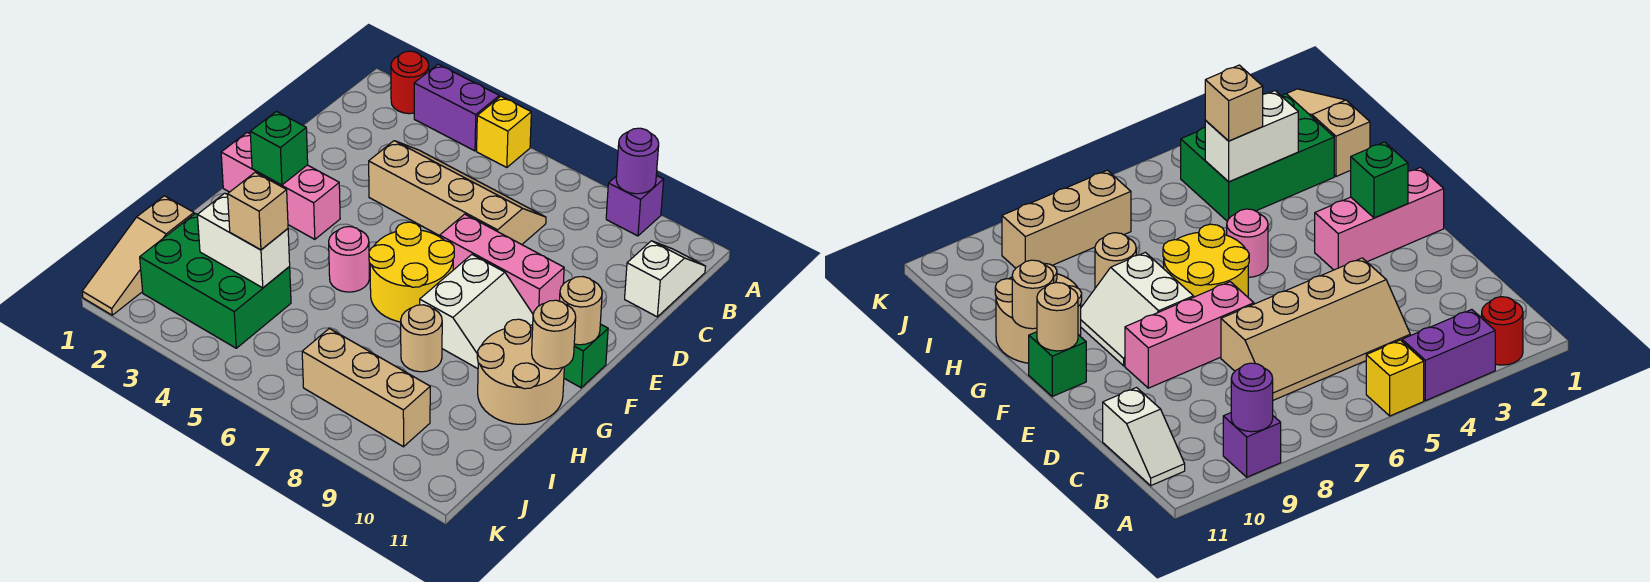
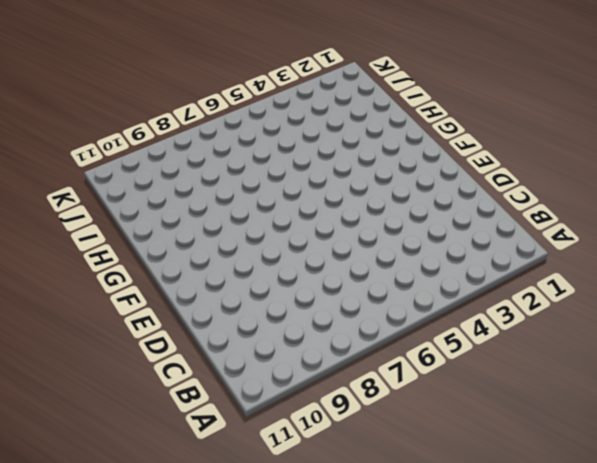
none -> red 1x1 round brick [391,51,429,114]
none -> purple 1x2 brick [414,64,499,151]
none -> yellow 1x1 brick [477,97,531,168]

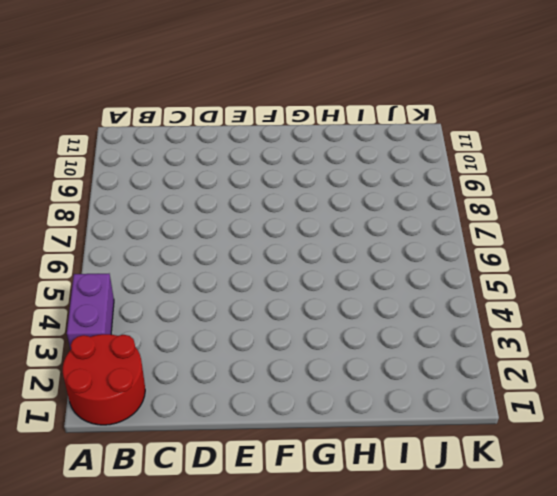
red 2x2 round brick [63,334,145,425] -> red 1x1 round brick [391,51,429,114]
none -> yellow 1x1 brick [477,97,531,168]
none -> purple 1x1 brick [606,175,664,236]
none -> white 1x2 slope [625,241,706,317]

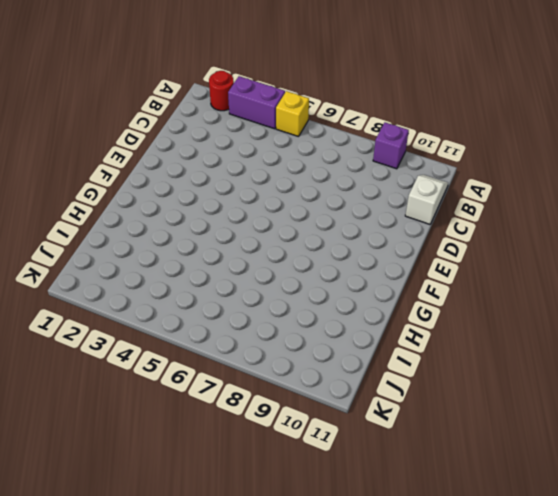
none -> tan 2x4 slope [369,141,546,244]
none -> pink 1x3 brick [440,214,564,314]
none -> pink 1x3 brick [221,133,340,239]

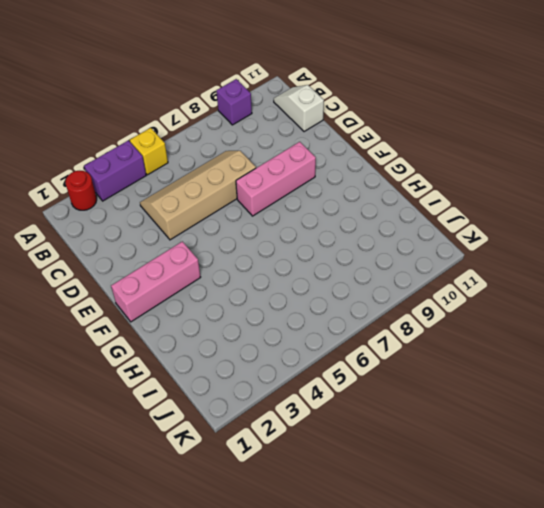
none -> yellow 2x2 round brick [369,222,454,322]
none -> white 2x2 slope [420,255,533,369]
none -> green 1x1 brick [564,324,608,388]

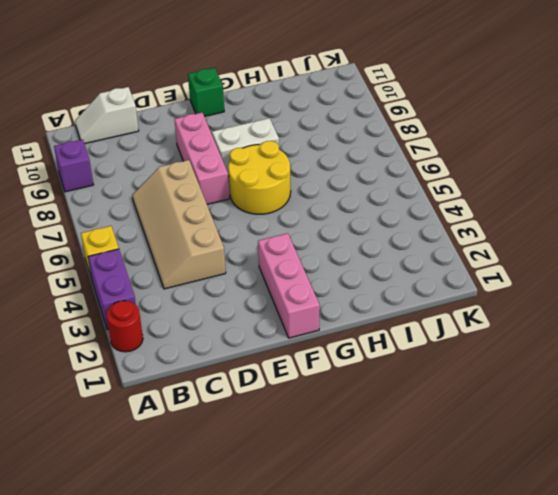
none -> pink 1x1 round brick [329,227,369,292]
none -> tan 2x2 round brick [477,319,564,424]
none -> tan 1x1 round brick [401,305,442,372]

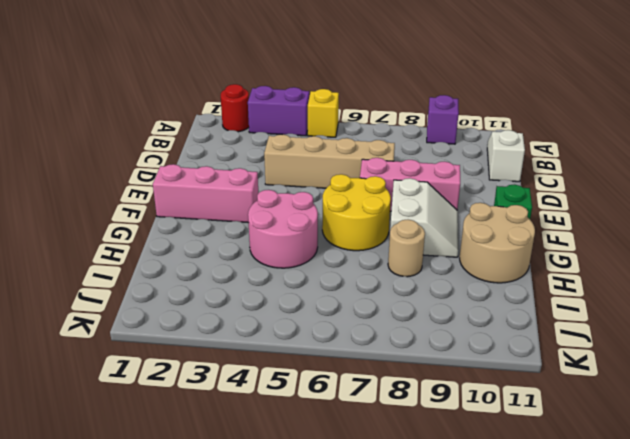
pink 2x2 round brick [248,190,318,268] -> pink 1x1 round brick [329,227,369,292]
none -> tan 1x3 slope [82,196,194,315]
none -> green 2x3 brick [140,213,291,348]
none -> tan 1x3 brick [302,328,430,447]

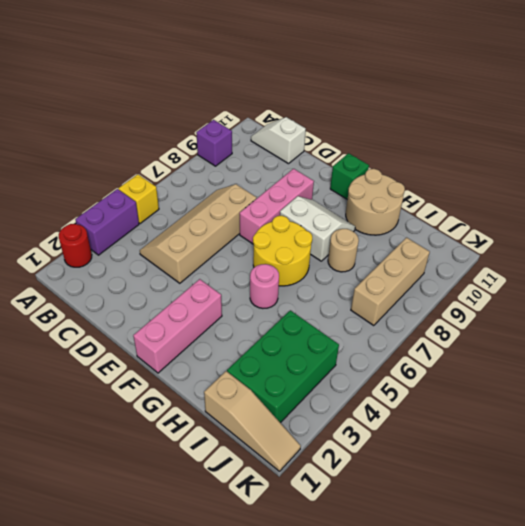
none -> purple 1x1 round brick [616,128,659,194]
none -> green 1x1 brick [250,111,308,185]
none -> tan 1x1 round brick [560,277,602,345]

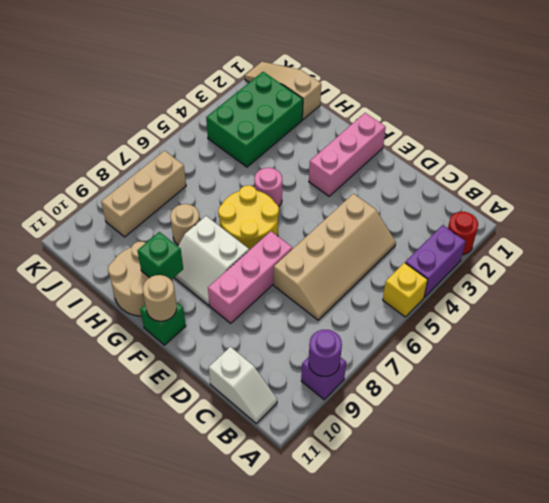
green 1x1 brick [137,232,183,280] -> green 1x1 brick moved to [250,111,308,185]
none -> tan 1x1 round brick [532,300,576,369]
none -> white 1x2 brick [197,193,290,288]
none -> tan 1x1 brick [228,172,288,250]

